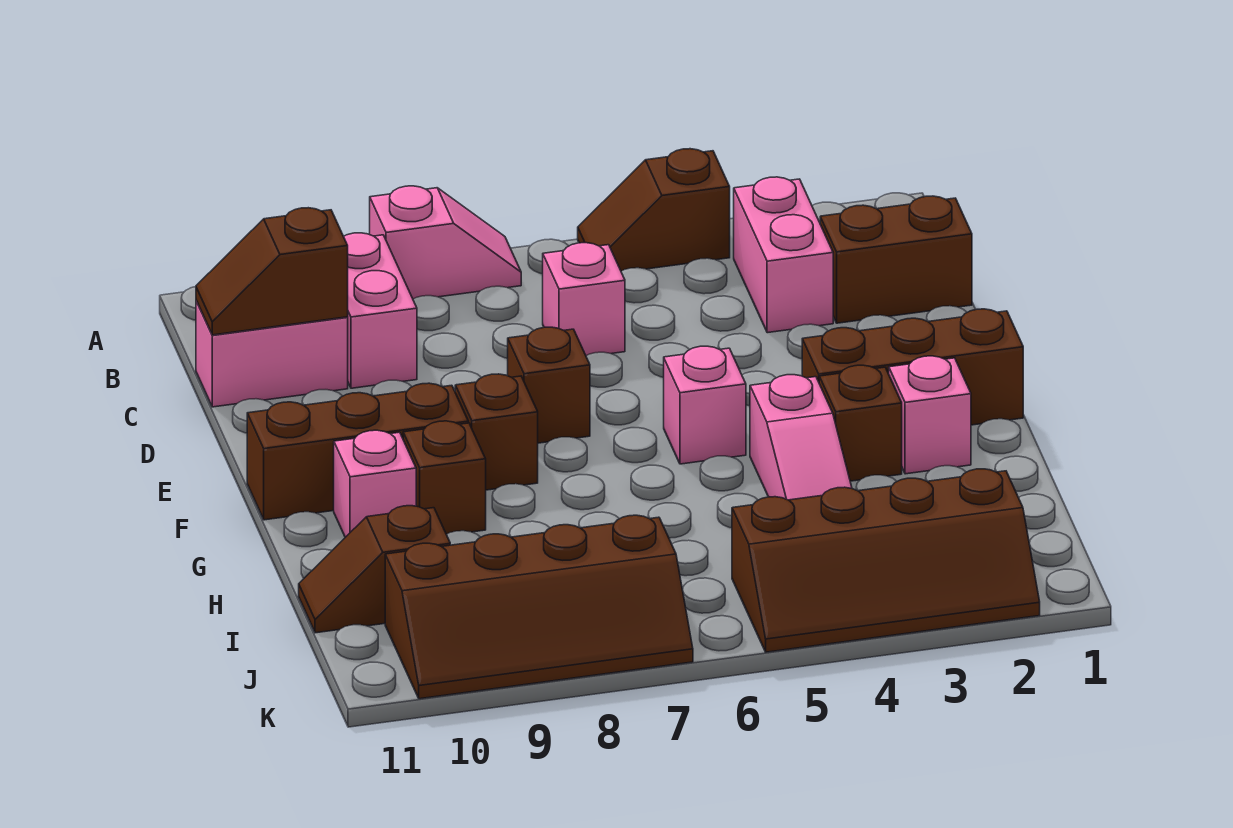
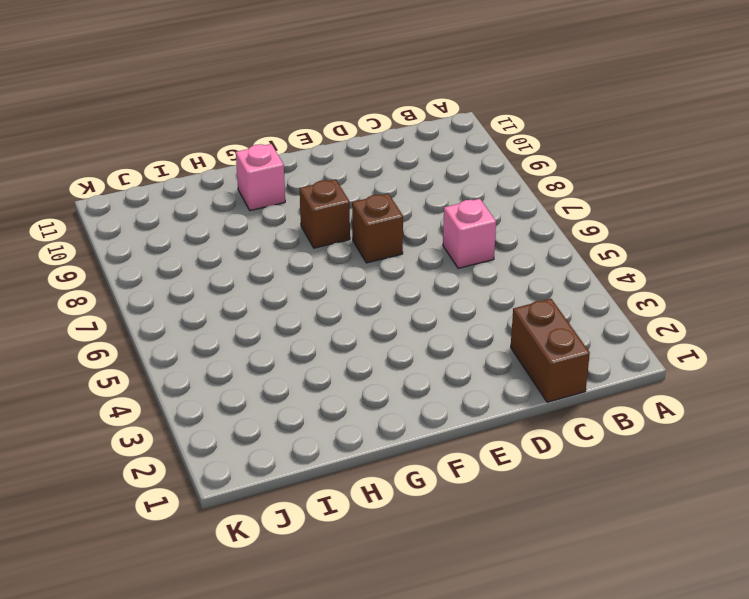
none -> brown 1x2 slope [578,149,730,271]
none -> pink 1x2 slope [370,186,521,299]
none -> pink 1x2 brick [734,177,833,333]

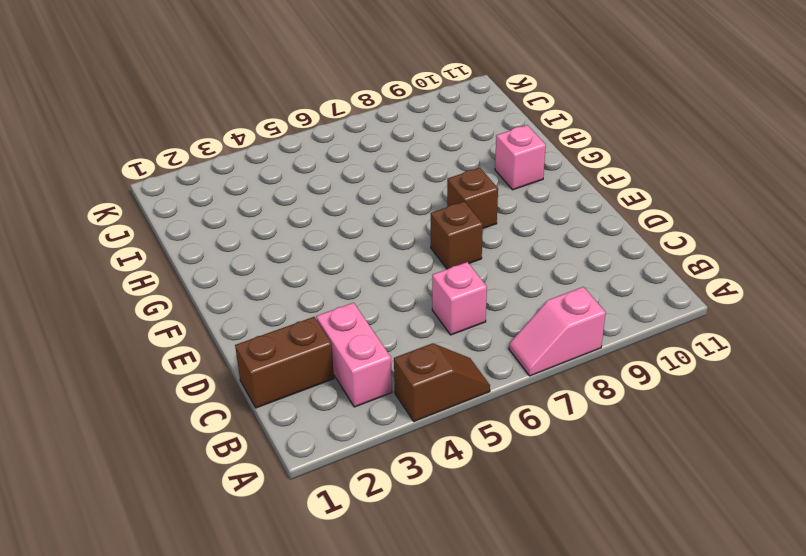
none -> pink 1x2 brick [344,233,417,388]
none -> pink 1x2 brick [196,301,348,407]
none -> brown 1x3 brick [802,309,1023,425]

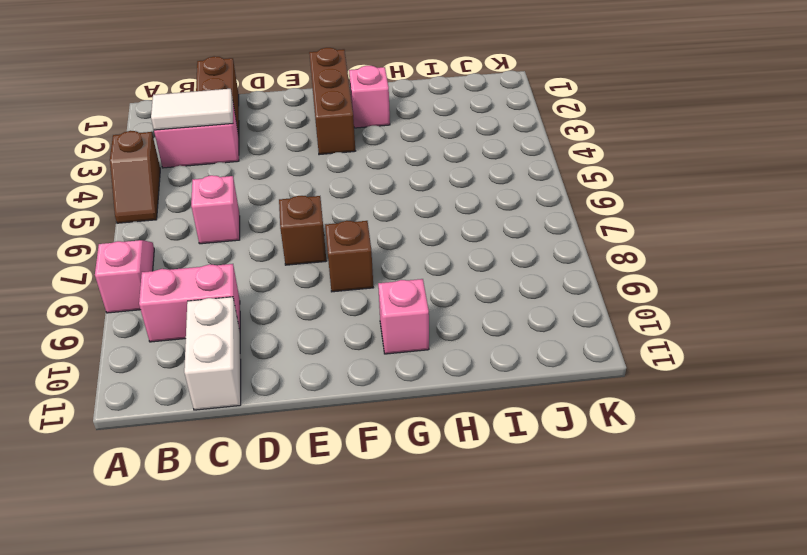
white 1x2 tile [151,89,233,130] -> none
white 1x2 brick [184,297,241,410] -> pink 1x2 brick [196,301,348,407]
none -> pink 1x1 brick [664,346,746,464]
none -> brown 1x3 brick [247,383,468,520]
none -> brown 1x1 brick [819,365,902,481]

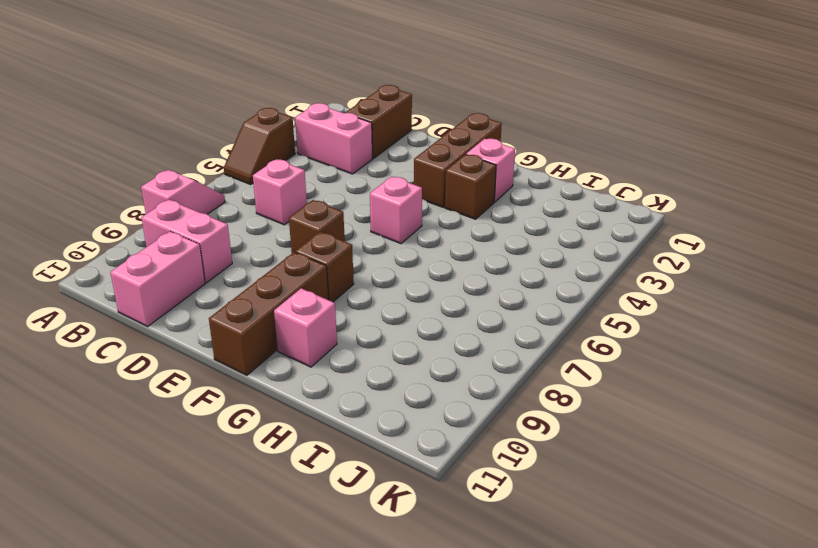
none -> pink 1x3 slope [750,375,852,500]
none -> brown 1x1 brick [403,421,486,534]
none -> brown 1x2 slope [299,506,450,633]

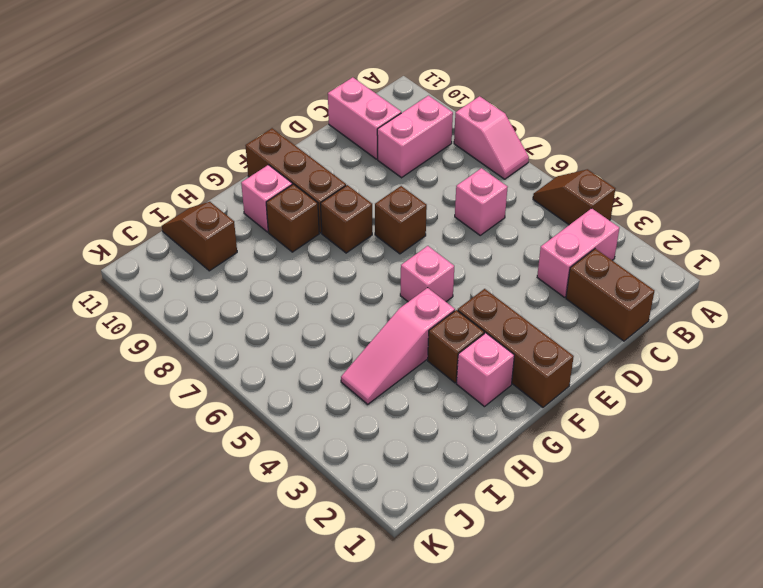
none -> brown 2x4 slope [732,469,1040,652]
none -> brown 2x4 slope [385,515,693,699]
none -> brown 1x2 slope [196,208,348,335]

